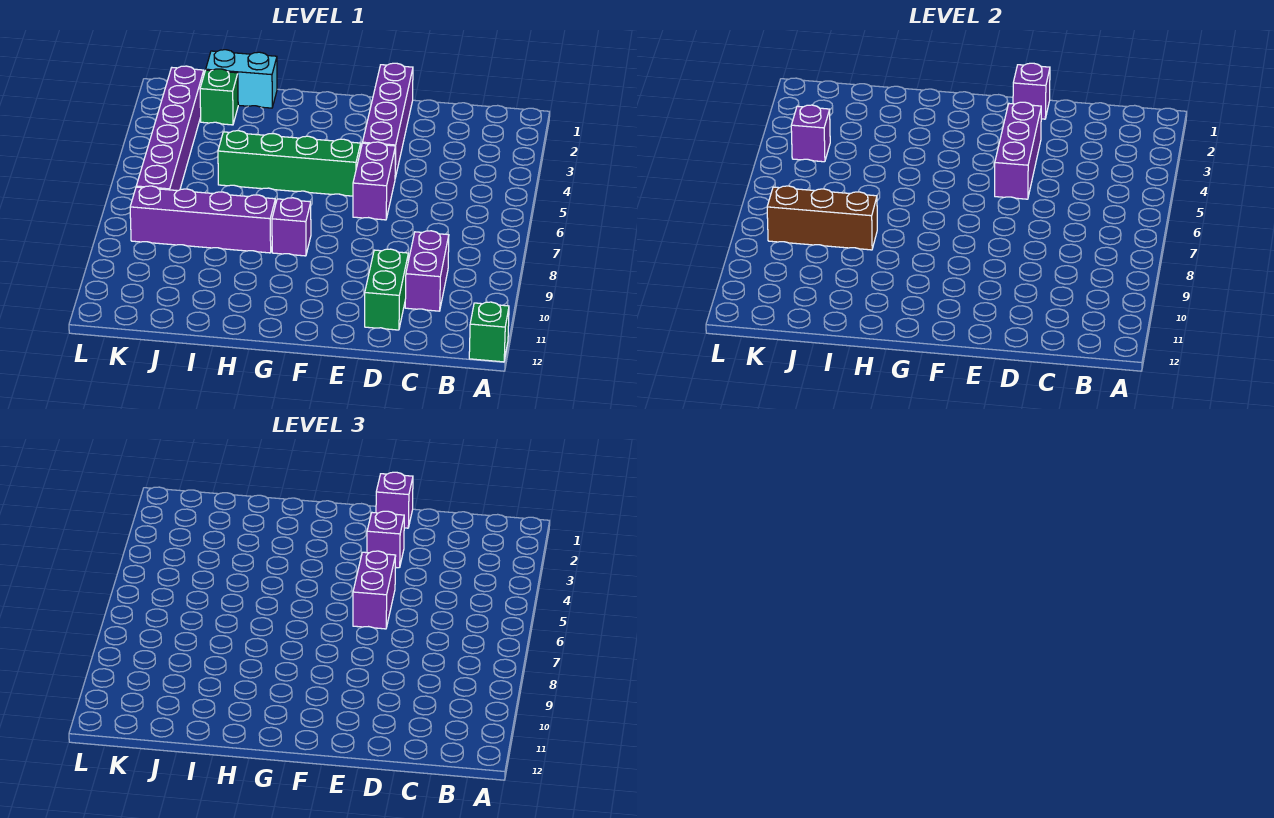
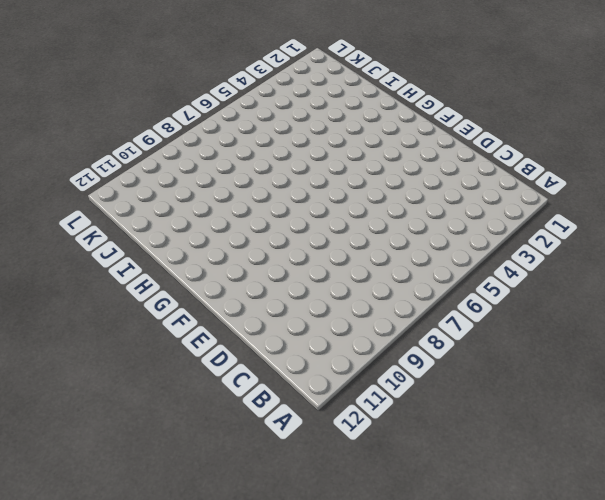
none -> green 1x1 brick [469,302,509,362]
none -> purple 1x2 brick [405,231,449,311]
none -> green 1x2 brick [365,249,408,330]

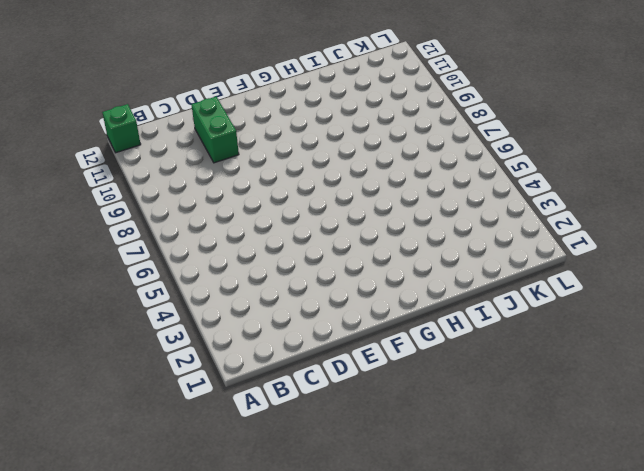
none -> purple 1x2 brick [405,231,449,311]
none -> purple 1x4 brick [363,63,413,178]
none -> purple 1x2 brick [353,142,396,220]

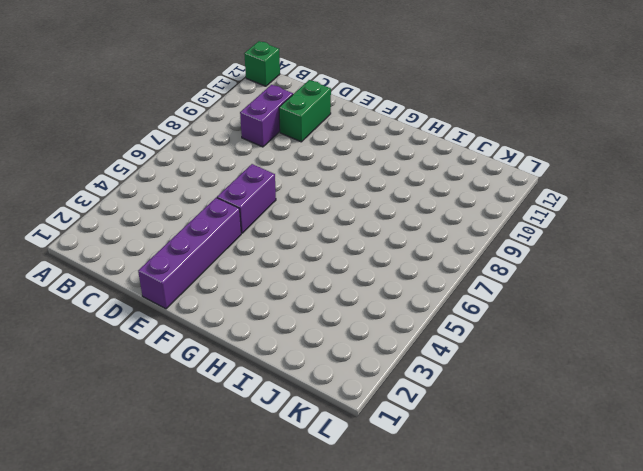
none -> green 1x4 brick [218,131,361,196]
none -> purple 1x1 brick [272,198,311,256]
none -> purple 1x4 brick [130,186,275,253]

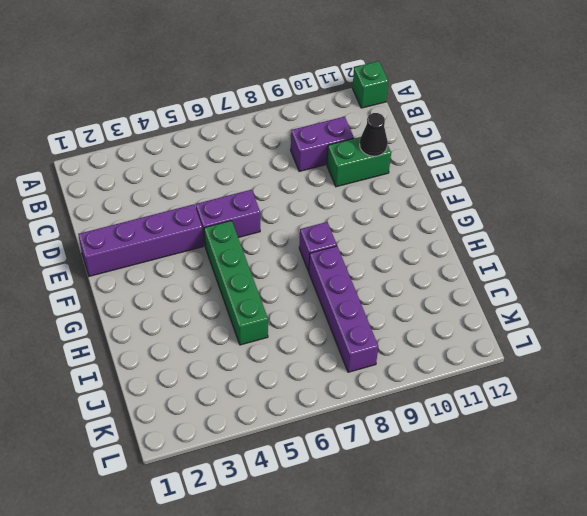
black 1x1 cone [360,113,388,156] -> none
none -> cyan 1x2 brick [206,50,277,108]
none -> green 1x1 brick [200,69,238,125]
none -> purple 1x6 brick [136,66,204,191]

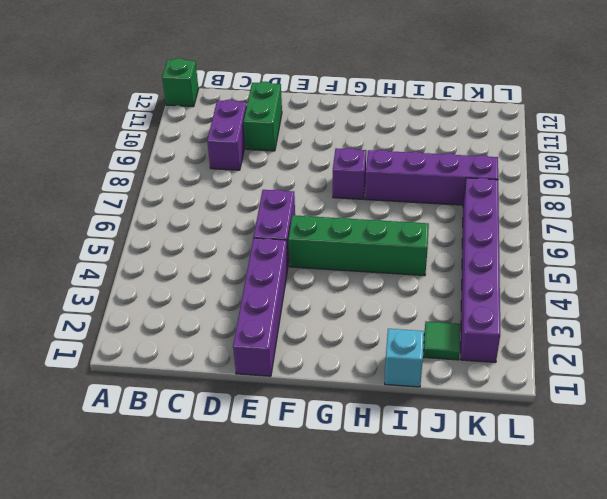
cyan 1x1 brick [385,329,424,387] -> cyan 1x2 brick [206,50,277,108]
green 1x1 tile [424,322,460,360] -> green 1x1 brick [200,69,238,125]
none -> purple 1x1 brick [1013,63,1050,119]
none -> purple 1x3 brick [995,102,1041,199]
none -> brown 1x3 brick [767,186,877,250]

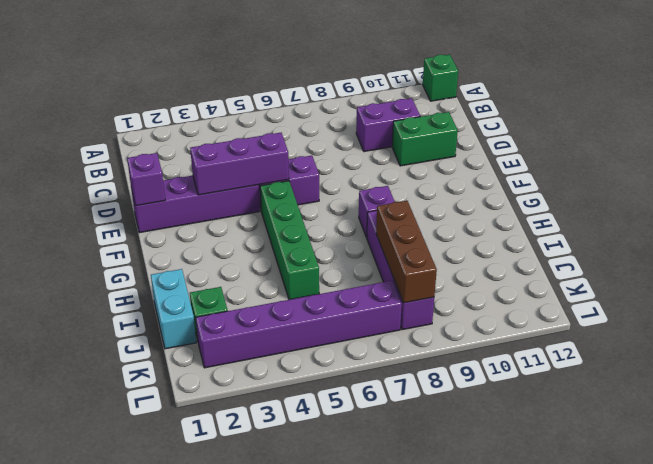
none -> purple 1x1 brick [791,105,830,162]
none -> purple 1x1 brick [376,472,413,528]
none -> purple 1x1 brick [367,511,404,568]

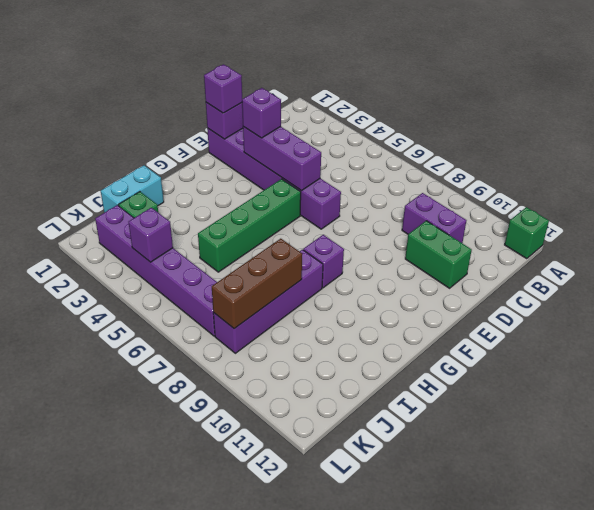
none -> purple 1x2 brick [353,551,396,629]

